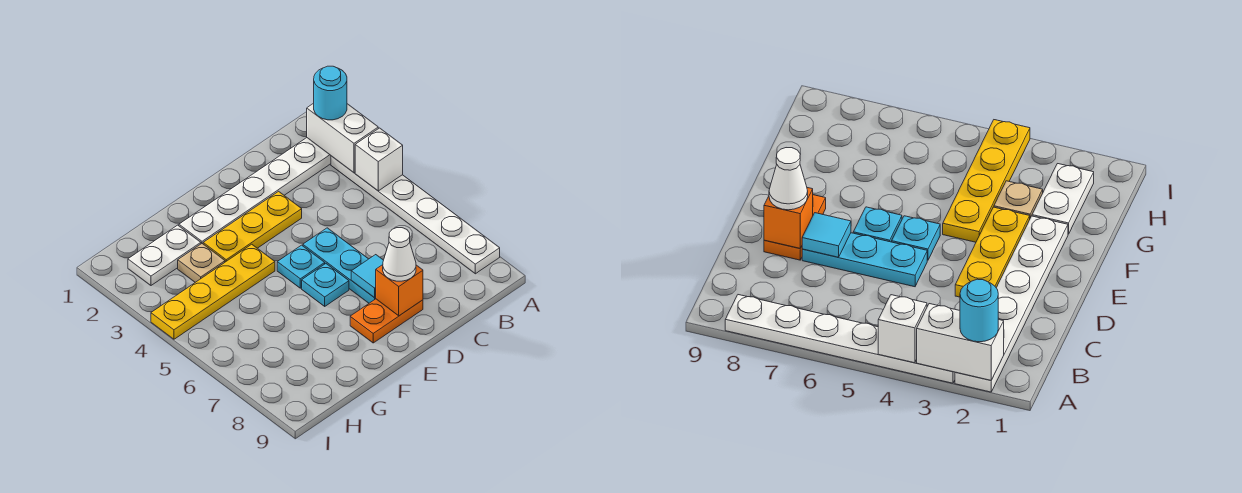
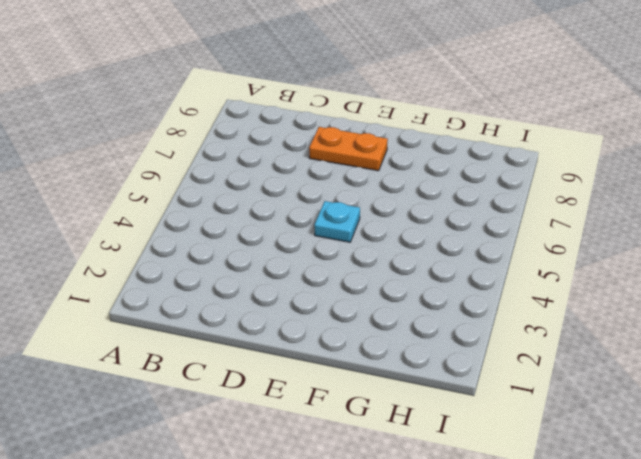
none -> white 1x6 plate [179,138,331,244]
none -> white 1x6 plate [331,156,500,274]
none -> yellow 1x3 plate [203,191,302,262]

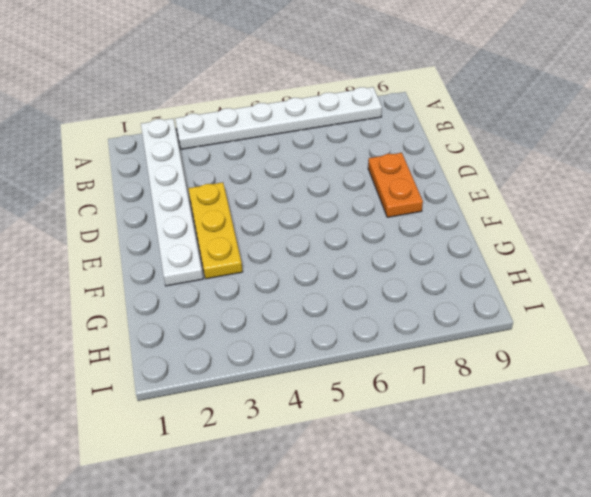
none -> cyan 1x3 plate [303,228,376,303]
none -> cyan 1x1 plate [277,245,325,288]
none -> cyan 1x1 plate [302,264,349,306]

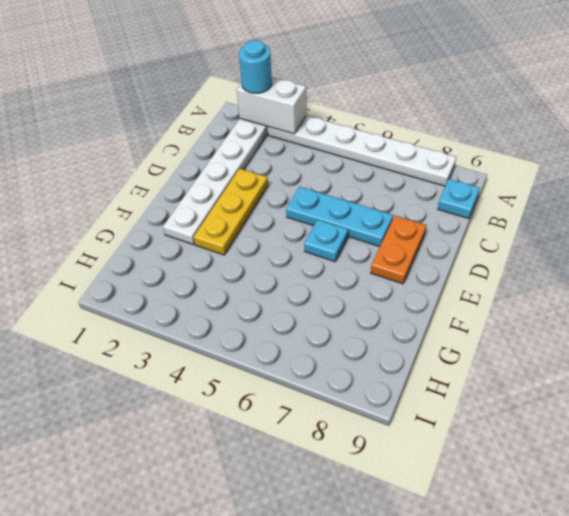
cyan 1x1 plate [438,179,480,219] -> cyan 1x1 plate moved to [277,245,325,288]
none -> yellow 1x4 plate [151,244,275,339]
none -> white 1x2 plate [128,225,201,285]
none -> tan 1x1 plate [178,244,225,282]

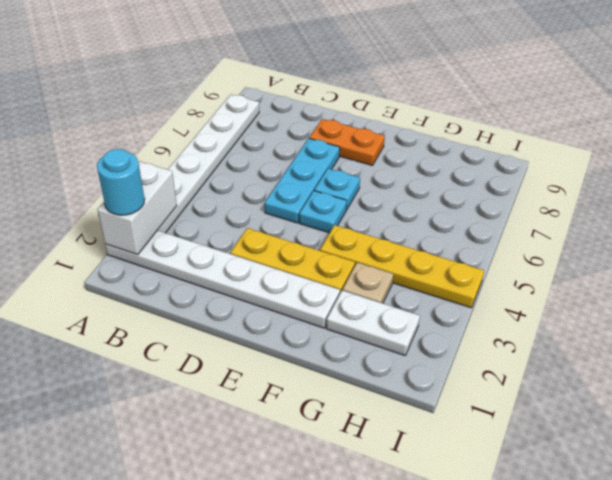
none -> white 1x1 brick [355,128,403,191]
none -> cyan 1x1 tile [351,255,384,298]
none -> orange 1x1 brick [376,265,423,316]

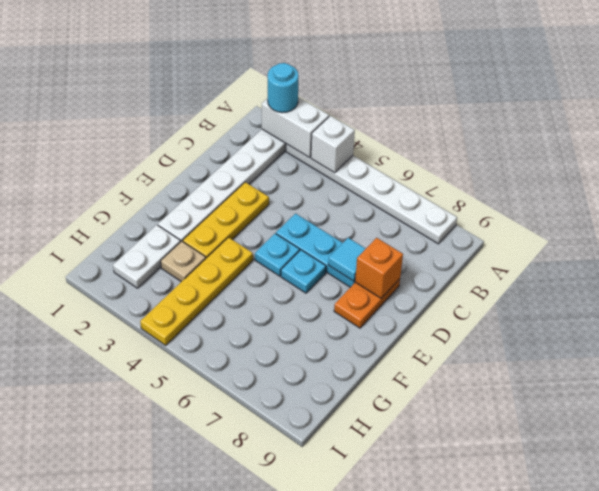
none -> white 1x1 cone [383,228,416,281]

